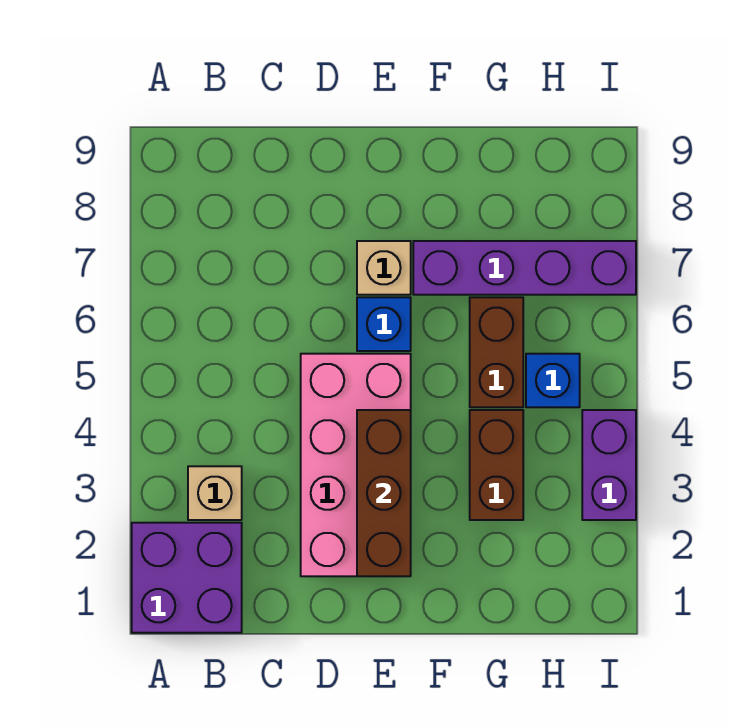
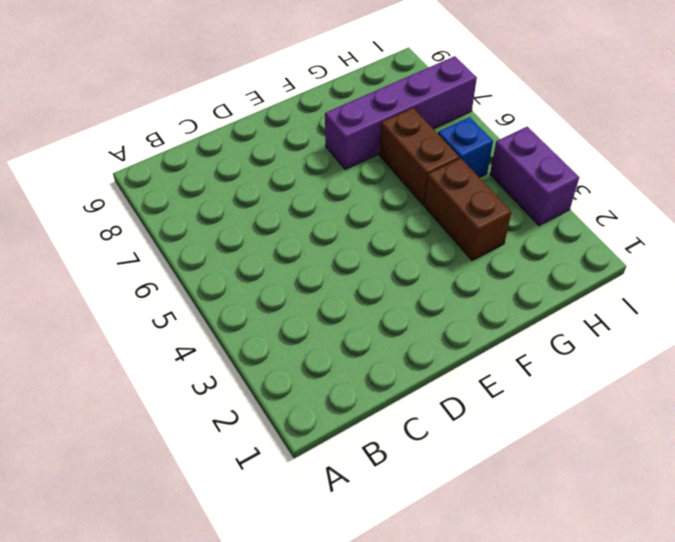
none -> purple 2x2 brick [132,523,242,633]
none -> tan 1x1 brick [188,466,242,520]

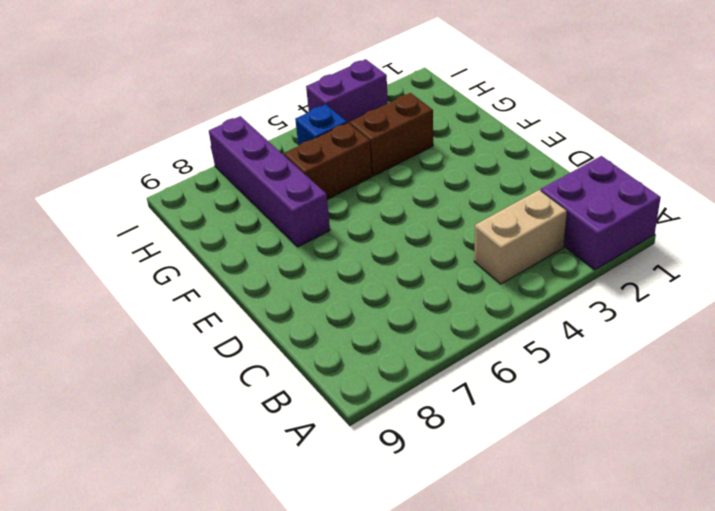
tan 1x2 brick [474,190,567,284] -> tan 1x1 brick [188,466,242,520]
none -> pink 2x4 brick [301,354,411,576]
none -> blue 1x1 brick [357,297,411,351]

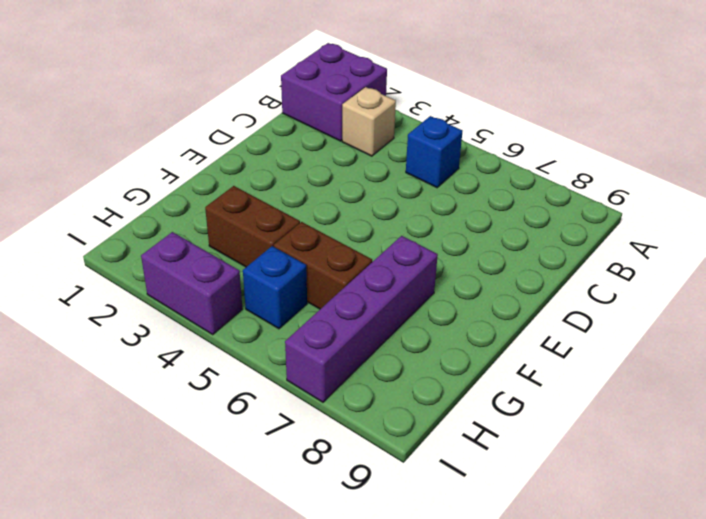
blue 1x1 brick [406,116,462,188] -> blue 1x1 brick moved to [357,297,411,351]
none -> pink 2x4 brick [301,354,411,576]
none -> tan 1x1 brick [357,241,411,295]

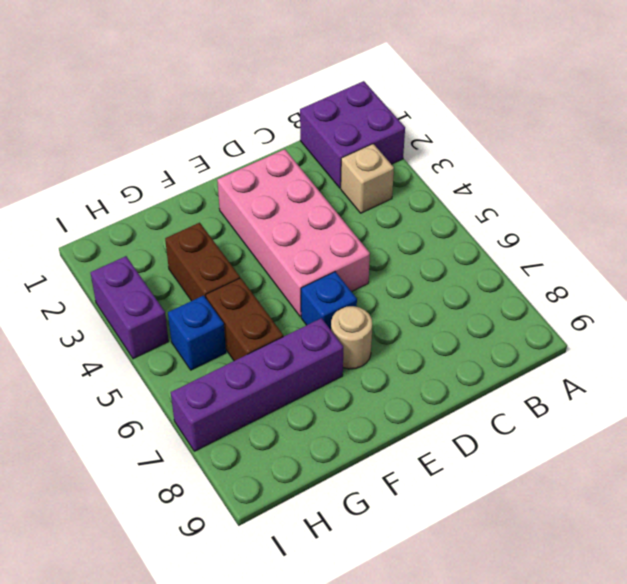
tan 1x1 round brick [331,306,372,369] -> tan 1x1 brick [357,241,411,295]
none -> brown 1x3 brick [357,410,411,576]

